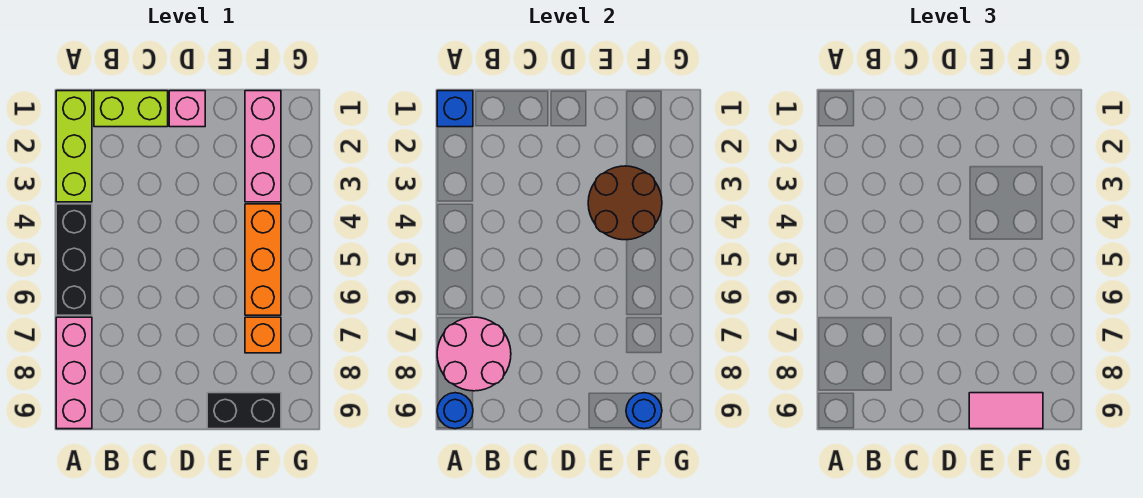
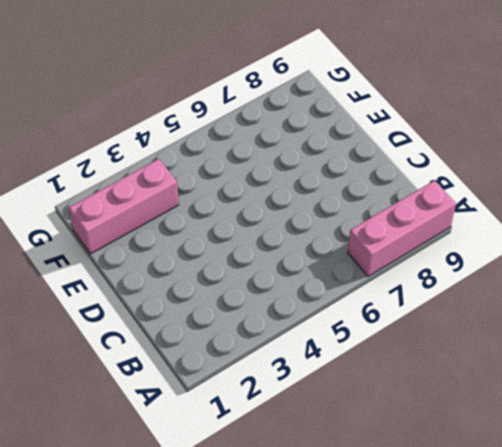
none -> lime 1x3 brick [56,91,92,202]
none -> black 1x3 brick [56,204,92,315]
none -> lime 1x2 brick [94,91,168,127]

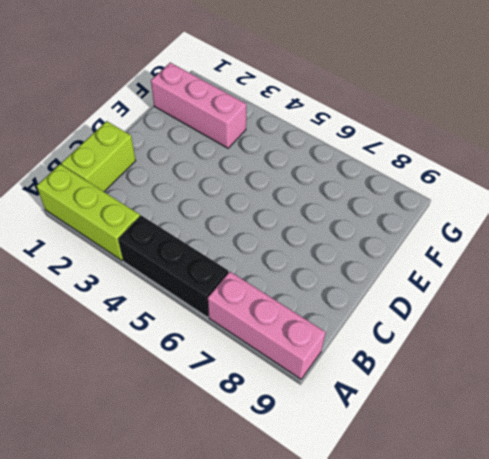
none -> pink 1x1 brick [169,91,205,127]
none -> black 1x2 brick [207,393,281,429]
none -> orange 1x3 brick [245,204,281,315]

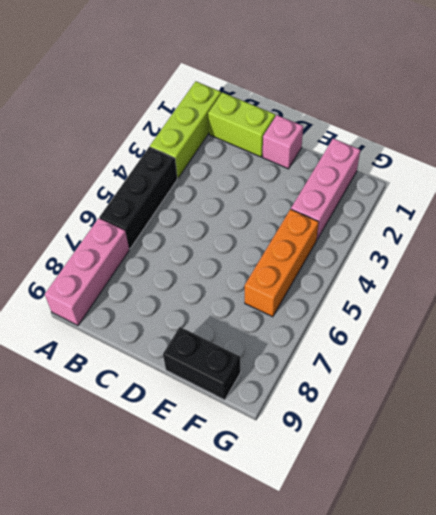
none -> orange 1x1 brick [245,317,281,353]
none -> blue 1x1 brick [437,91,473,127]
none -> pink 2x2 round brick [437,317,511,391]

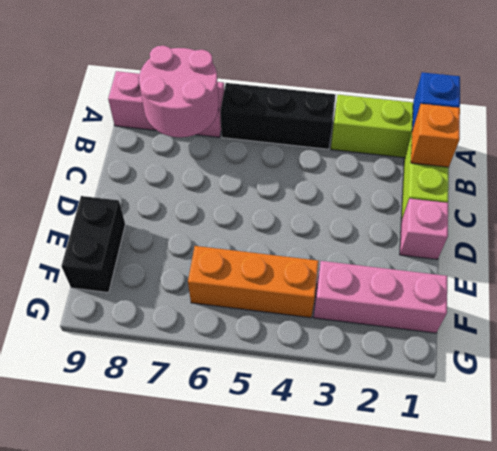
orange 1x1 brick [411,104,460,167] -> orange 1x1 brick moved to [245,317,281,353]
none -> blue 1x1 round brick [437,393,473,429]
none -> brown 2x2 round brick [588,166,662,240]
none -> blue 1x1 round brick [626,393,662,429]

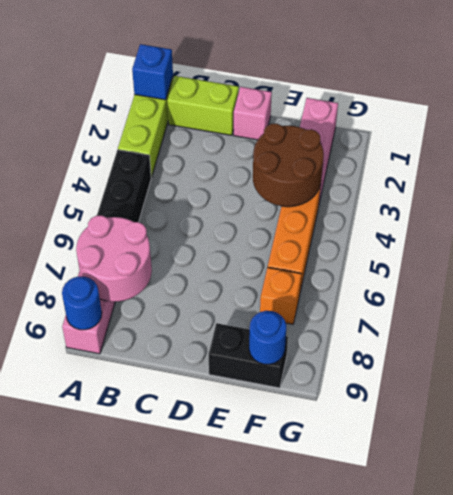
none -> pink 1x2 tile [969,393,1043,429]

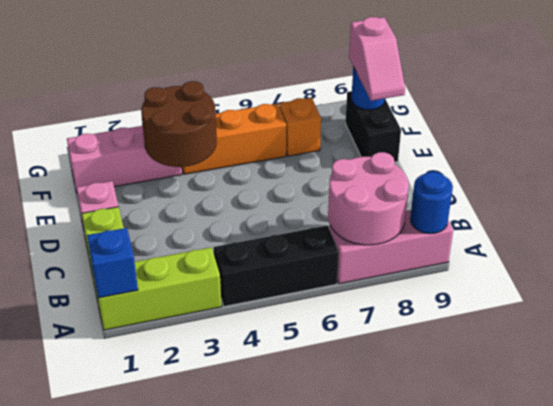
pink 1x2 slope [349,17,405,101] -> pink 1x2 tile [969,393,1043,429]

